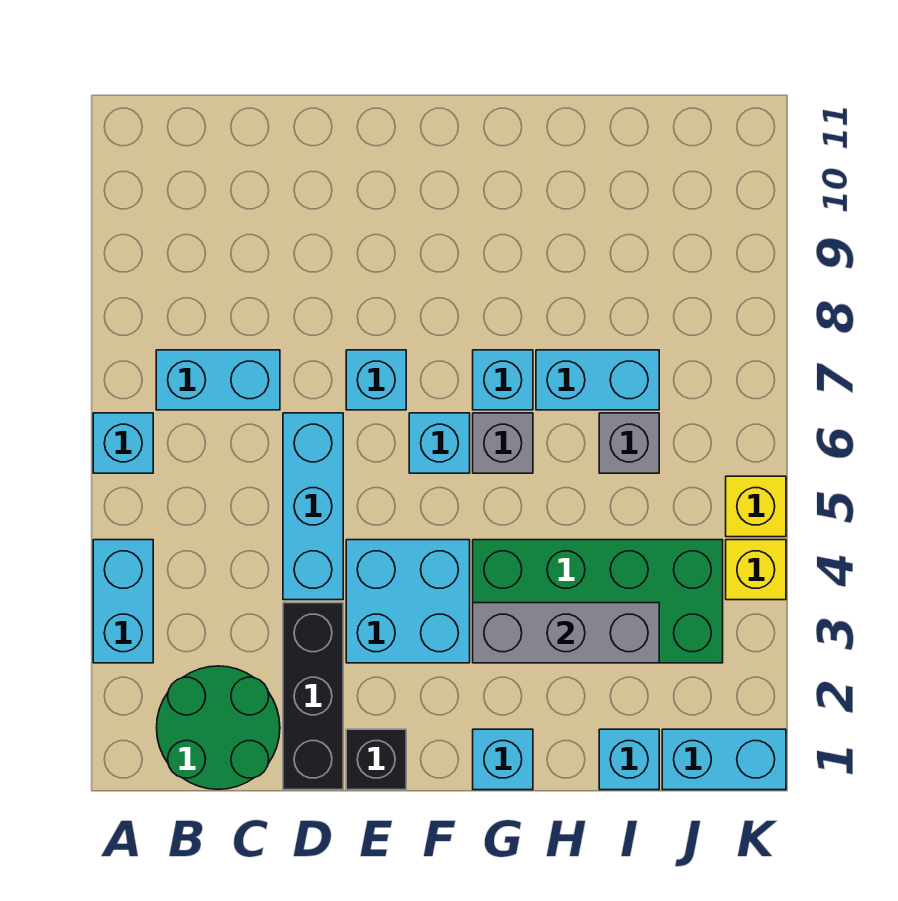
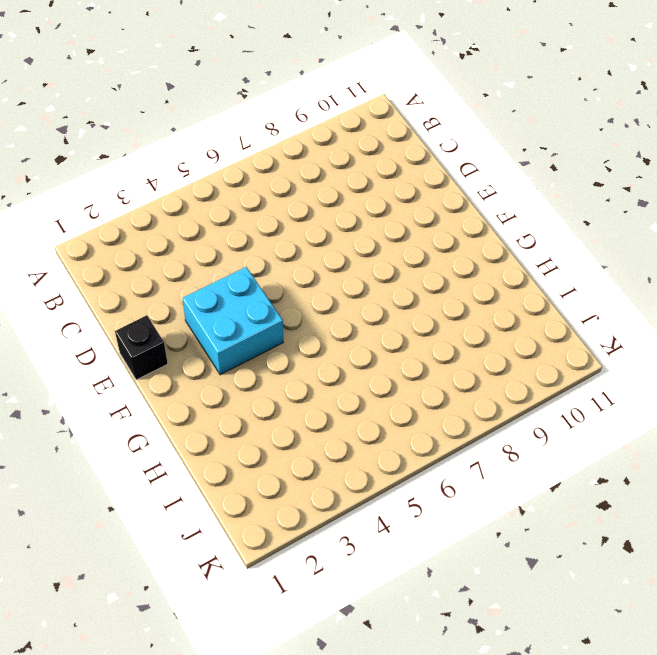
none -> cyan 1x2 brick [93,540,153,663]
none -> cyan 1x1 brick [93,413,153,473]
none -> green 2x2 round brick [157,666,280,789]

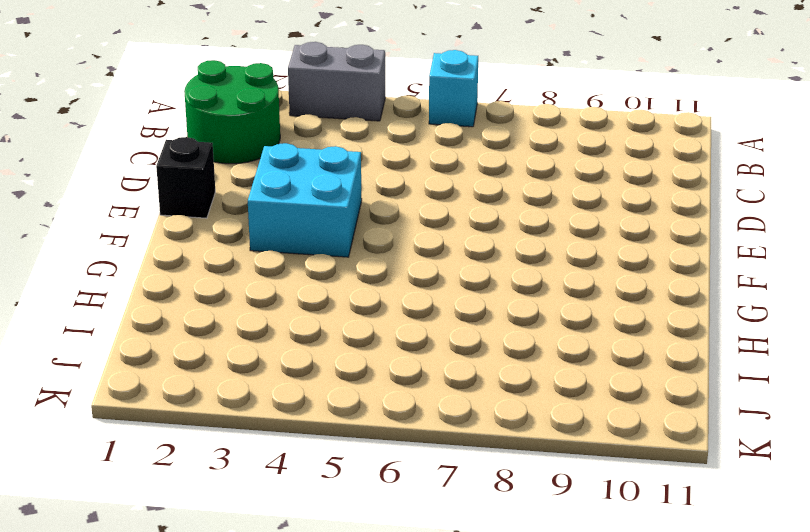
grey 1x2 brick [288,42,385,121] -> cyan 1x2 brick [93,540,153,663]
none -> cyan 1x2 brick [156,350,280,410]
none -> black 1x3 brick [283,603,343,790]
none -> cyan 1x3 brick [283,413,343,600]

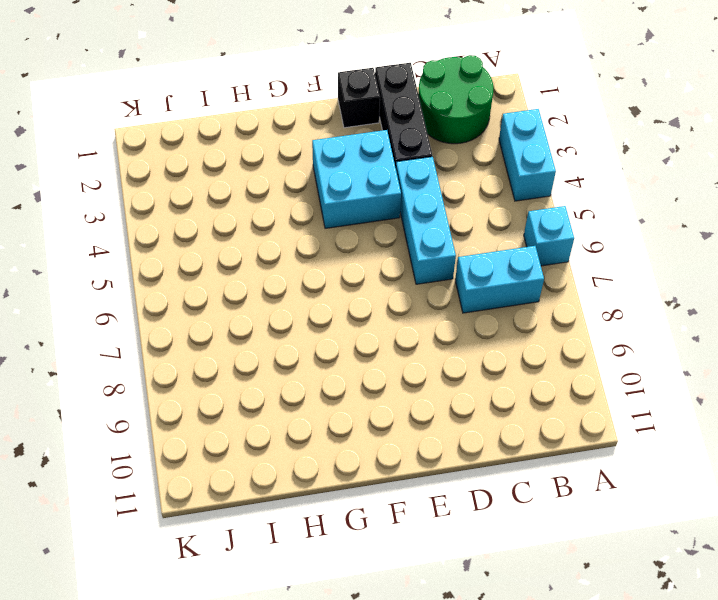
none -> cyan 1x1 brick [346,350,406,410]
none -> cyan 1x1 brick [409,413,470,473]
none -> cyan 1x1 brick [473,729,533,790]

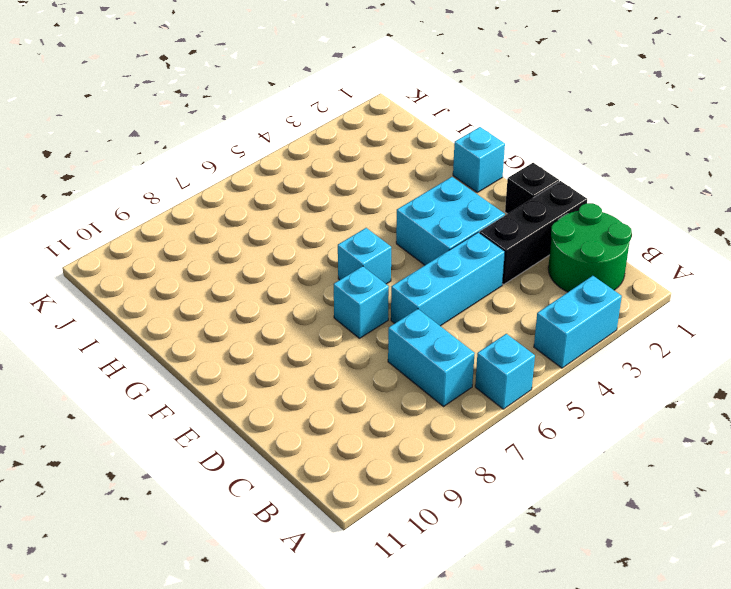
none -> green 2x4 brick [473,540,723,663]
none -> grey 1x1 brick [473,413,533,473]
none -> cyan 1x1 brick [473,350,533,410]

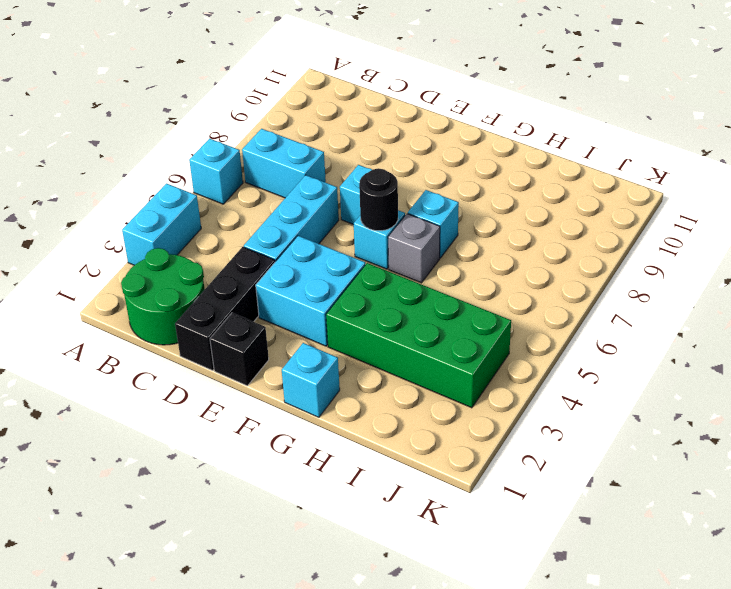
black 1x1 round brick [359,168,398,231] -> none
none -> cyan 1x2 brick [536,350,659,410]
none -> cyan 1x1 brick [599,729,659,790]
none -> grey 1x1 brick [599,413,659,473]

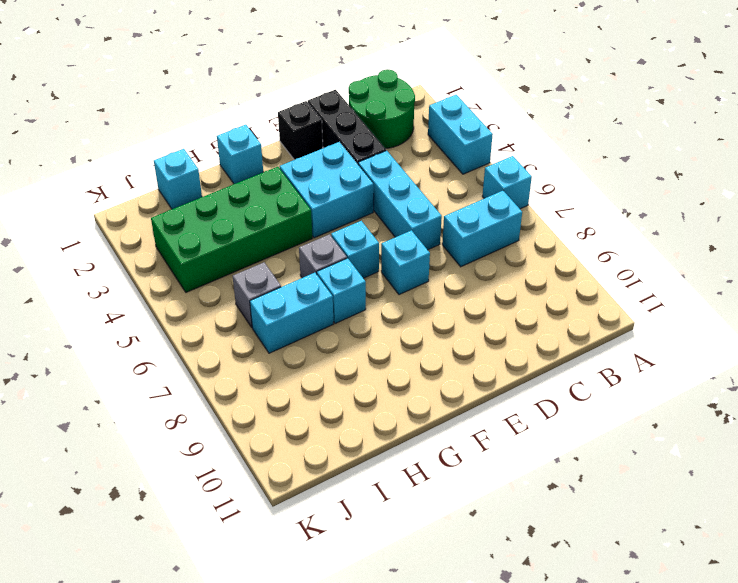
none -> cyan 1x2 brick [662,729,786,790]
none -> yellow 1x1 brick [726,540,786,600]
none -> yellow 1x1 brick [726,476,786,537]

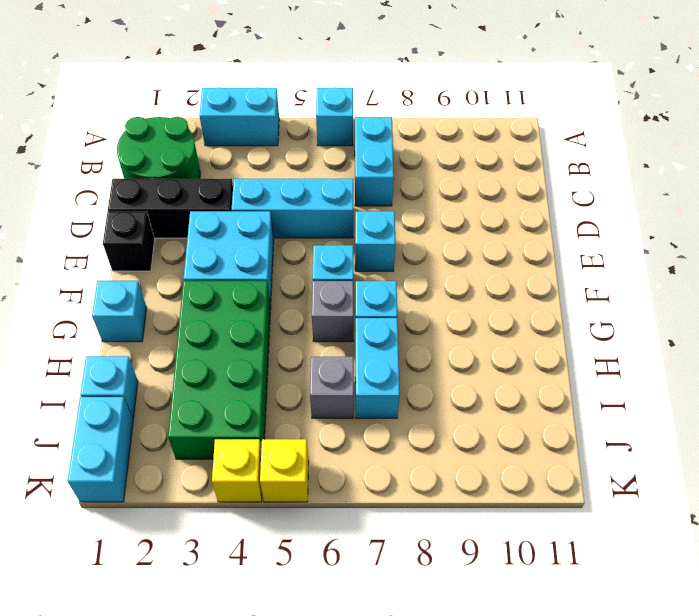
none -> grey 1x3 brick [473,603,659,663]

